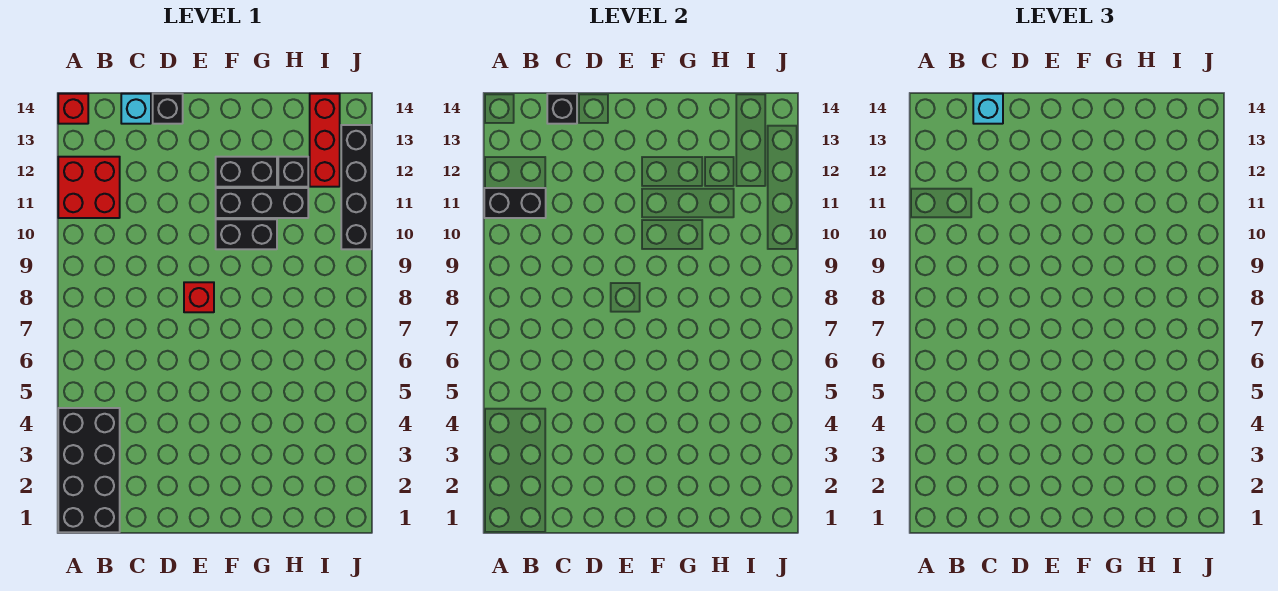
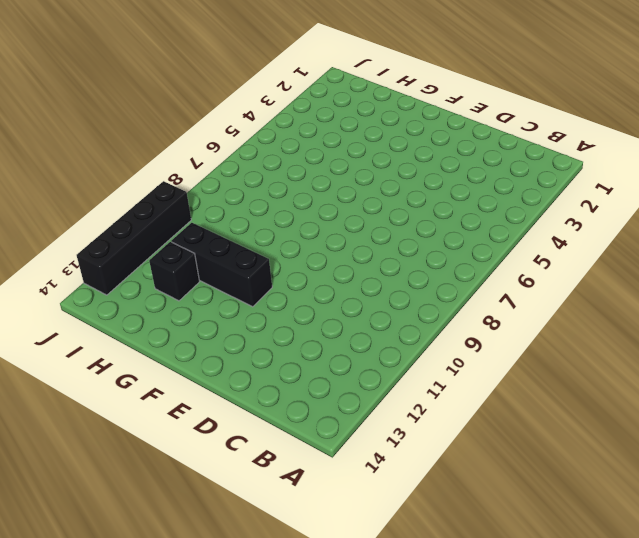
none -> black 2x4 brick [58,408,120,532]
none -> red 2x2 brick [58,157,120,218]
none -> red 1x1 brick [58,94,88,124]

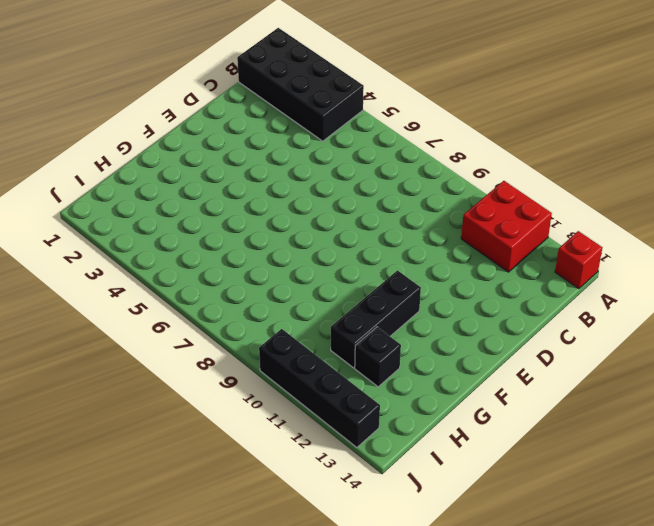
none -> cyan 1x1 brick [121,94,151,124]
none -> black 1x1 brick [153,94,183,124]
none -> red 1x1 brick [184,282,214,312]

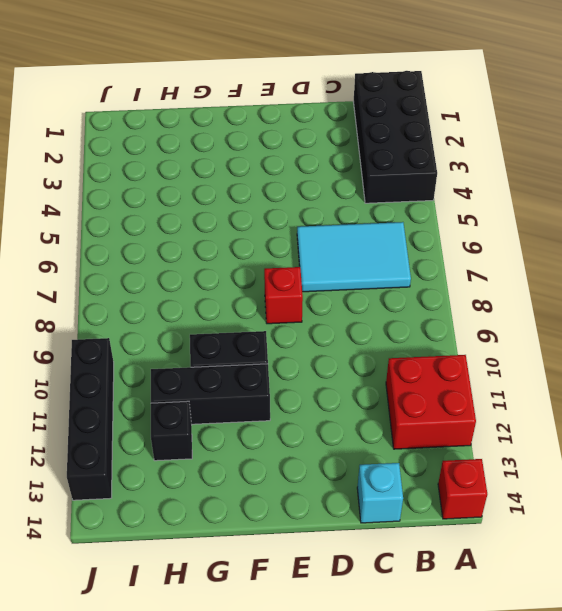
cyan 2x3 tile [297,222,411,292] -> none
none -> black 1x1 brick [153,94,183,124]
none -> black 1x2 brick [216,157,277,187]
none -> red 1x3 brick [310,94,340,187]

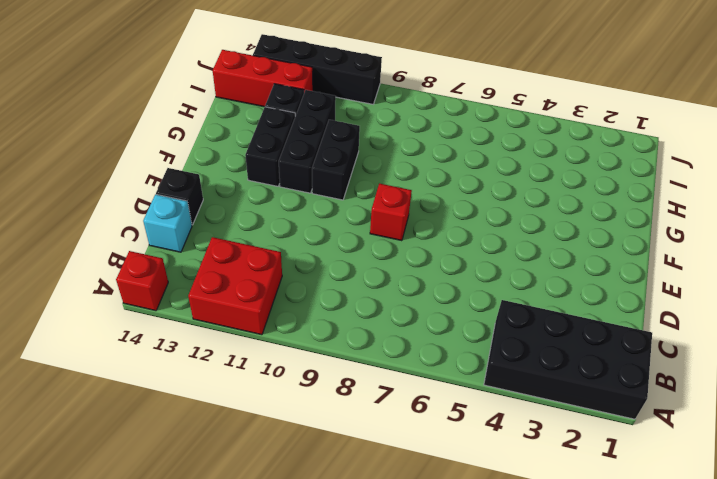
none -> black 1x2 brick [484,188,546,218]
none -> black 1x1 brick [547,94,577,124]
none -> cyan 1x1 brick [973,94,1003,124]

